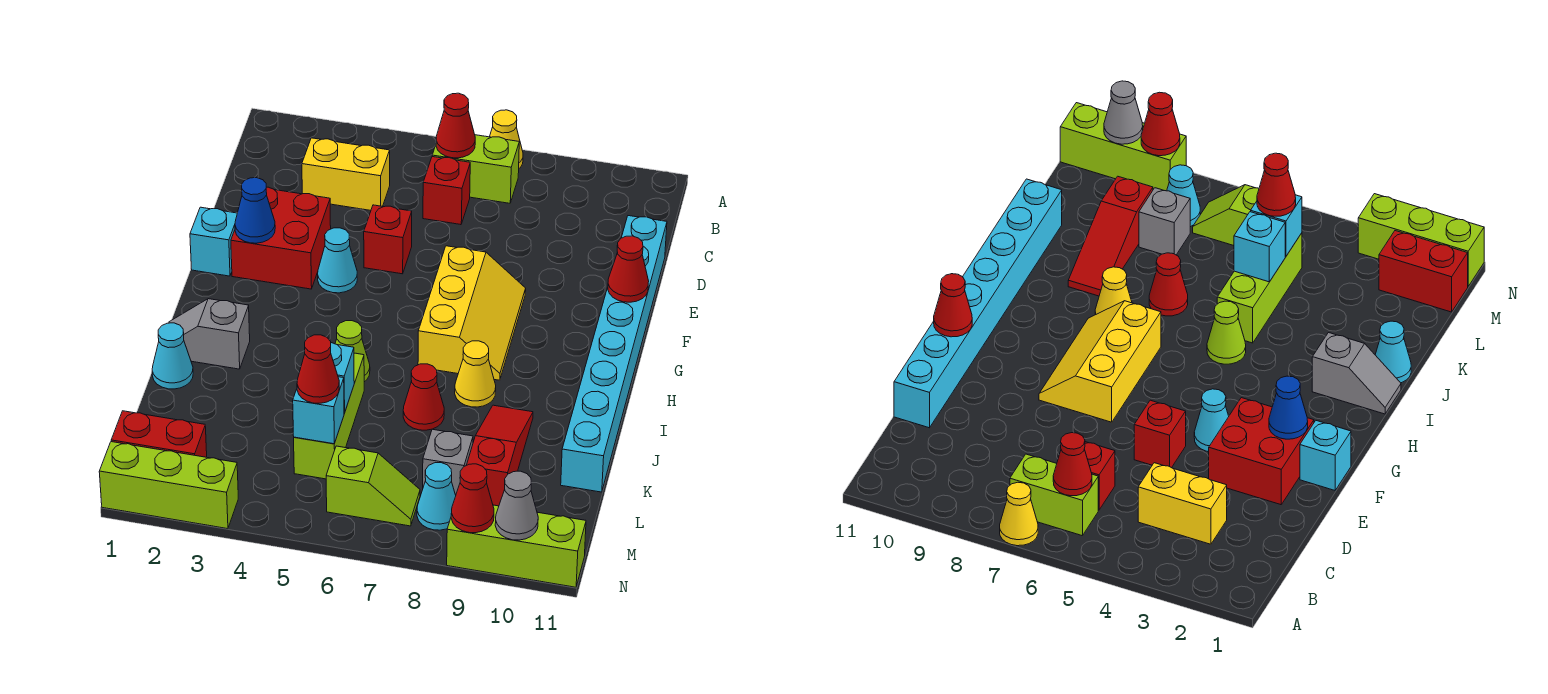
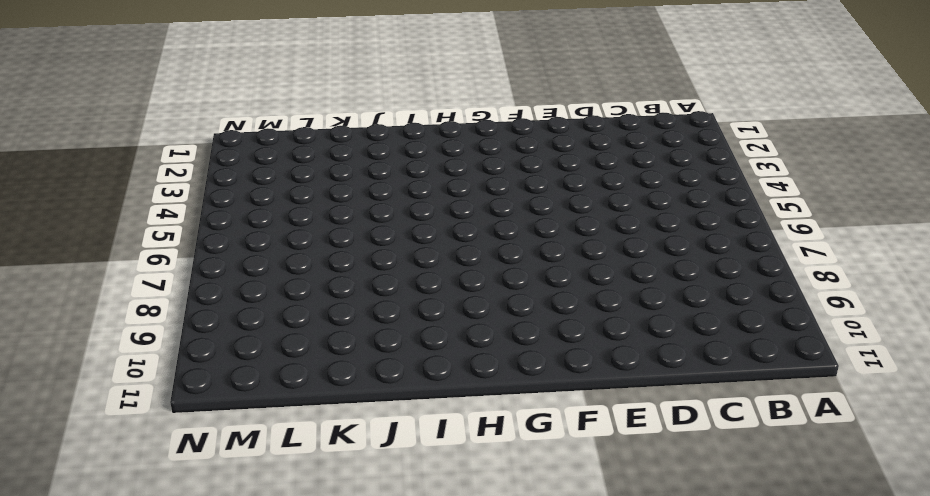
none -> yellow 1x1 cone [490,110,523,168]
none -> lime 1x2 brick [432,135,519,203]
none -> yellow 1x2 brick [302,138,390,210]
none -> red 1x1 brick [423,157,470,225]

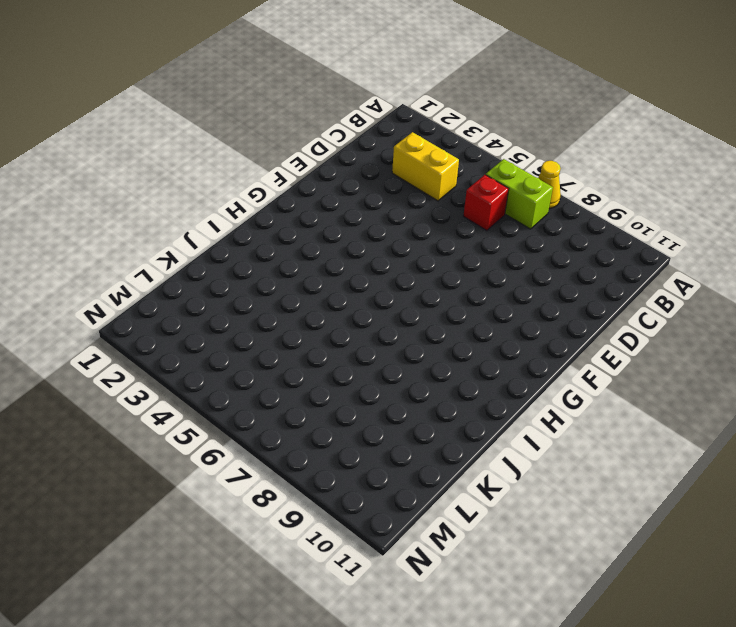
none -> cyan 1x8 brick [561,216,667,492]
none -> red 2x2 brick [231,187,331,289]
none -> red 1x1 brick [364,205,412,274]
none -> cyan 1x1 brick [190,207,237,276]

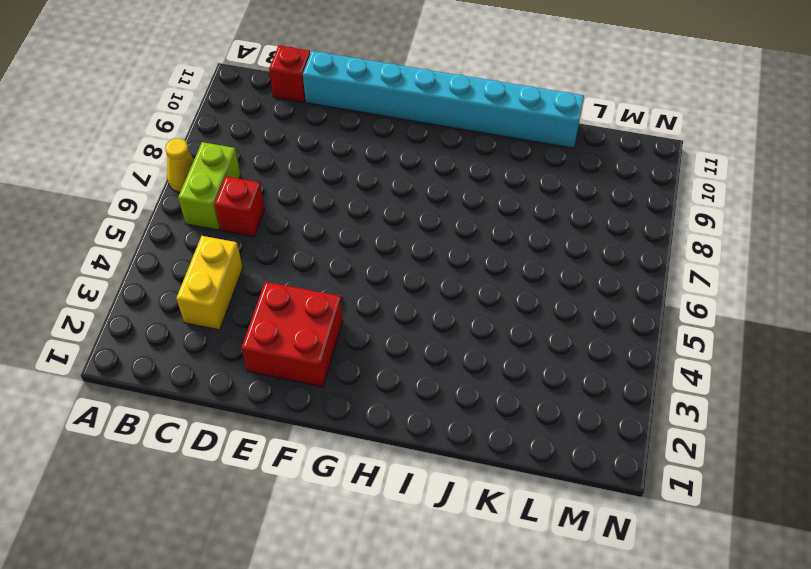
red 1x1 brick [269,46,310,102] -> red 1x1 brick moved to [364,205,412,274]
none -> cyan 1x1 brick [190,207,237,276]
none -> cyan 1x1 cone [318,228,357,293]
none -> yellow 2x3 slope [418,246,526,380]
none -> grey 1x2 slope [169,299,250,369]

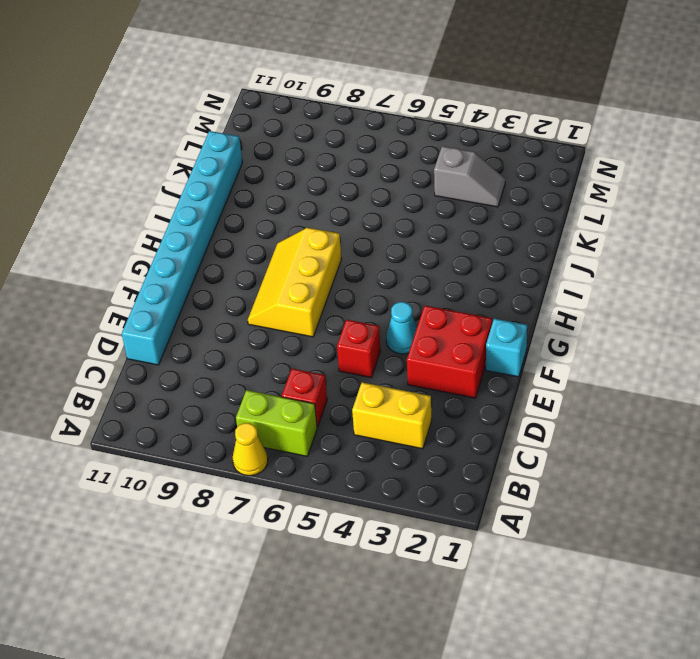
grey 1x2 slope [434,146,505,207] -> grey 1x2 slope moved to [169,299,250,369]
none -> lime 1x1 cone [335,321,370,382]
none -> yellow 1x1 cone [455,341,496,407]
none -> cyan 1x1 cone [152,323,193,389]
none -> lime 1x3 brick [294,353,364,479]

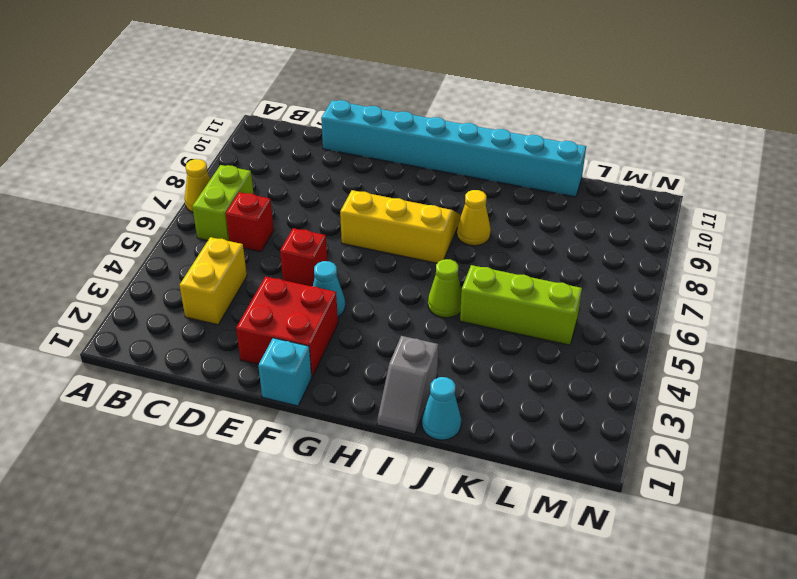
none -> red 1x1 cone [403,364,444,430]
none -> red 1x3 slope [467,405,533,506]
none -> grey 1x1 brick [423,429,473,495]
none -> red 1x2 brick [111,411,207,457]

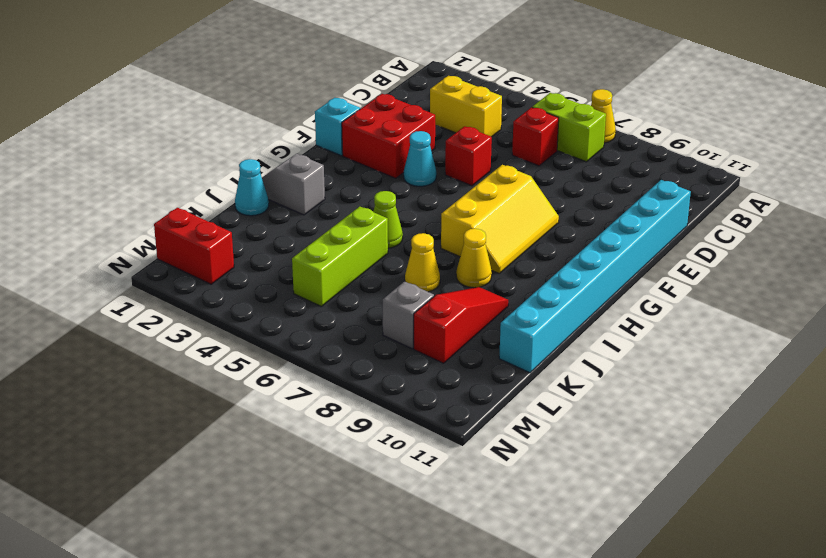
yellow 1x1 cone [405,233,440,292] -> red 1x1 cone [403,364,444,430]
none -> lime 1x2 slope [326,446,420,526]
none -> cyan 1x1 cone [417,463,456,530]
none -> lime 1x3 brick [99,442,238,529]
none -> lime 1x3 brick [447,505,586,587]

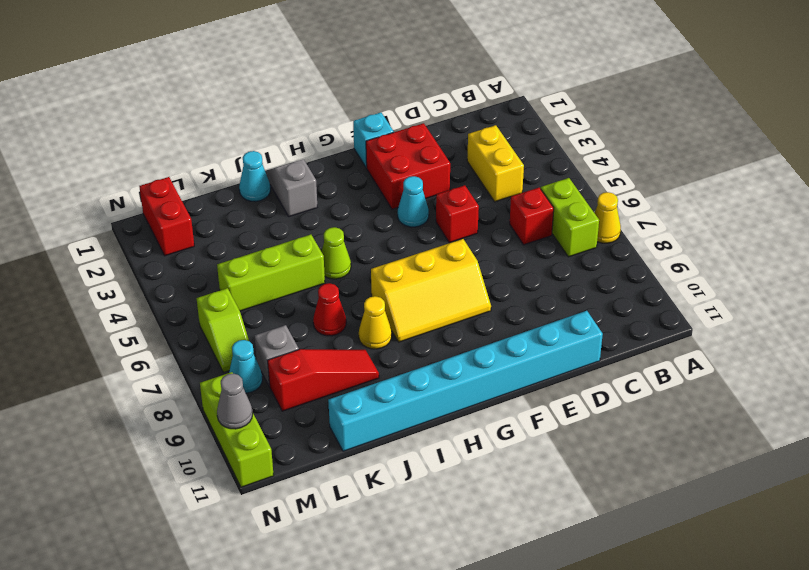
none -> lime 1x3 brick [99,442,238,529]
none -> red 1x1 cone [436,93,475,158]
none -> blue 1x1 cone [235,178,275,243]
none -> red 1x1 cone [608,236,649,302]

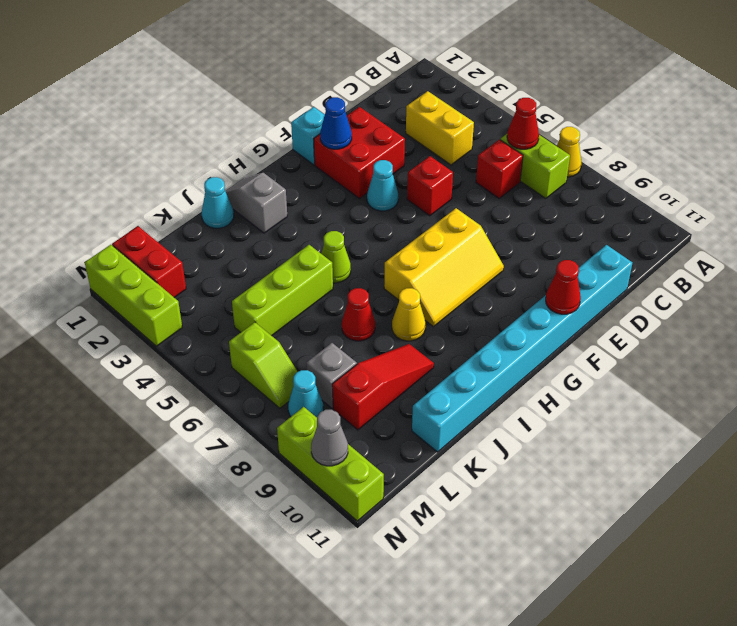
none -> cyan 1x1 brick [331,343,354,413]
none -> cyan 1x1 brick [293,377,344,444]
none -> red 1x1 cone [451,464,494,533]
none -> red 1x1 cone [297,335,339,403]

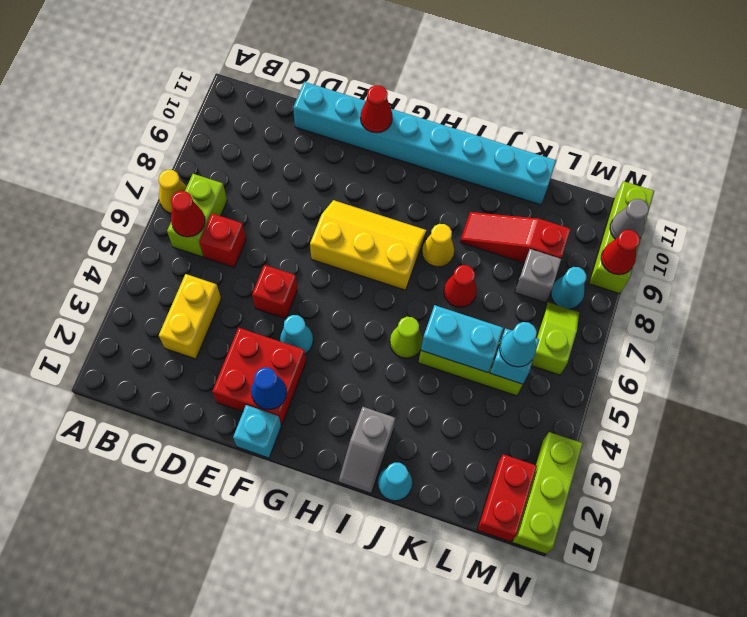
cyan 1x2 brick [421,305,503,373] -> cyan 1x1 brick [331,343,354,413]
cyan 1x1 cone [500,322,537,367] -> red 1x1 cone [297,335,339,403]

